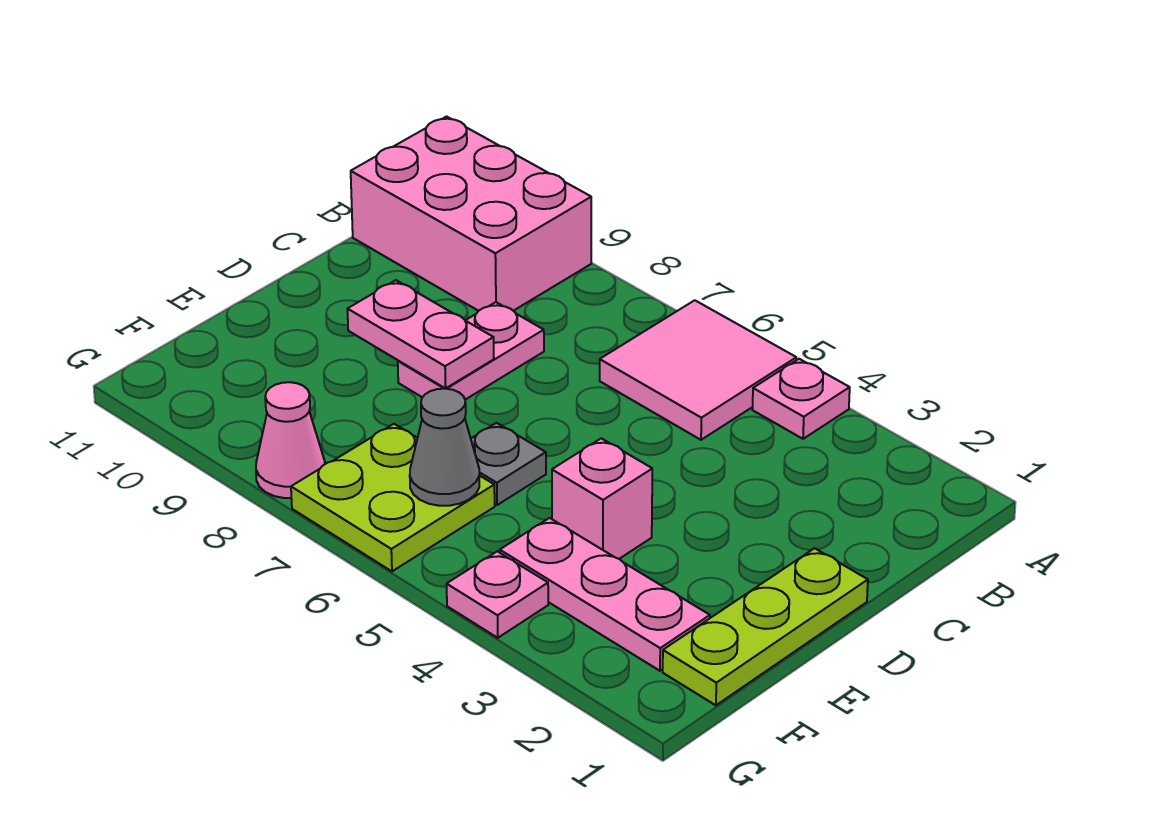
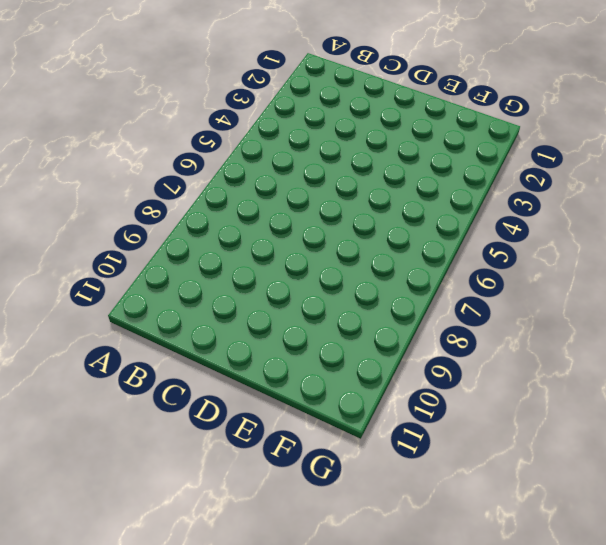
none -> pink 1x1 plate [753,359,850,439]
none -> pink 2x2 tile [600,300,796,440]
none -> pink 2x3 brick [351,117,591,311]

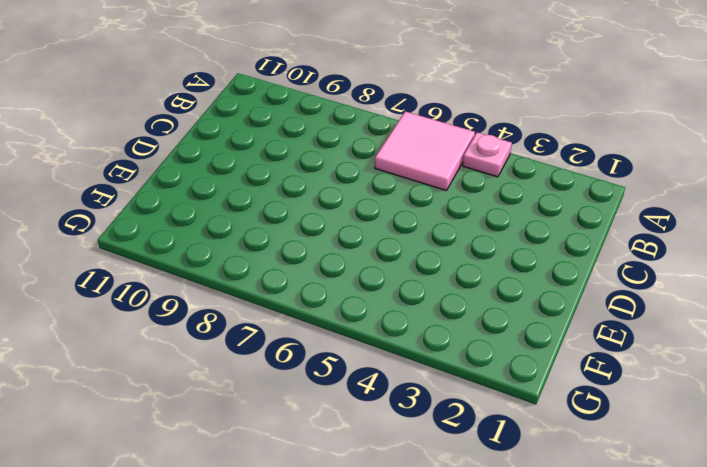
none -> pink 2x3 brick [351,117,591,311]
none -> pink 1x2 plate [398,302,544,400]
none -> lime 1x3 plate [663,548,868,705]

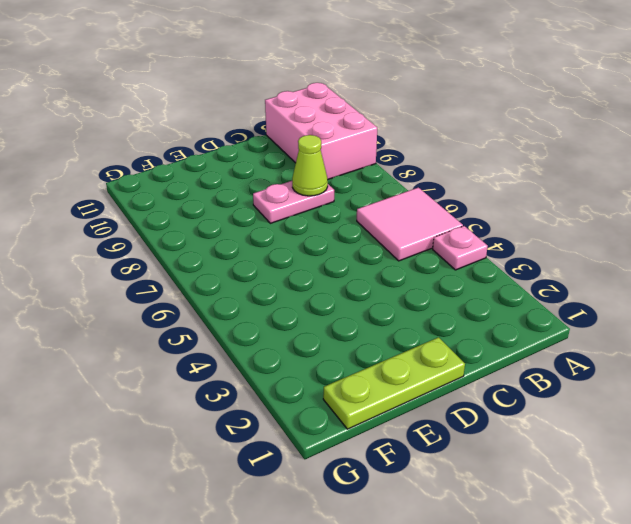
lime 1x1 cone [292,135,328,196] -> none
none -> pink 1x1 brick [552,438,652,559]
none -> grey 1x1 plate [471,423,546,505]
none -> pink 1x3 plate [500,518,710,671]

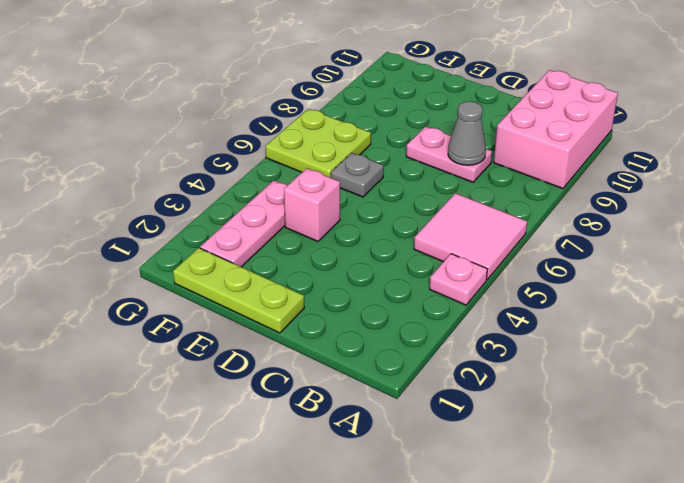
grey 1x1 cone [448,101,486,165] -> grey 1x1 cone moved to [410,389,479,506]
none -> pink 1x1 plate [447,551,548,638]
none -> pink 1x1 cone [256,382,325,498]
none -> pink 1x2 plate [348,280,494,389]

